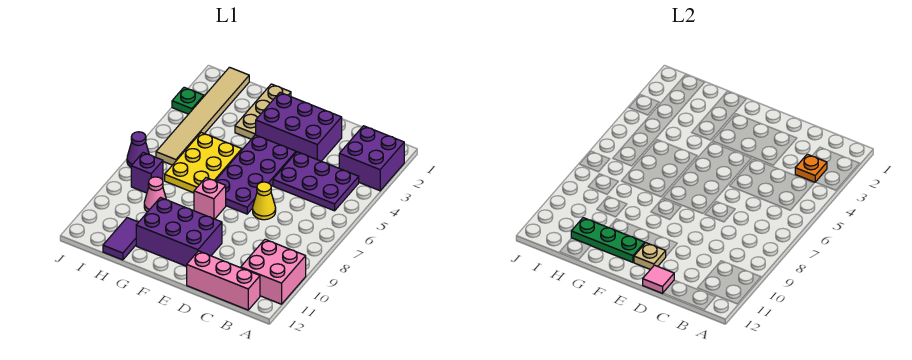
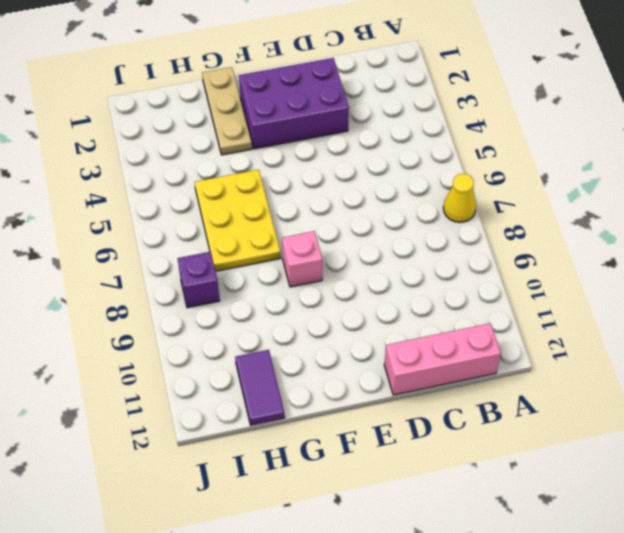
yellow 1x1 cone [443,174,476,222] -> yellow 1x1 cone moved to [253,182,276,220]
none -> purple 2x2 brick [339,126,404,191]
none -> pink 2x2 brick [241,239,306,304]
none -> purple 2x3 plate [273,152,359,211]

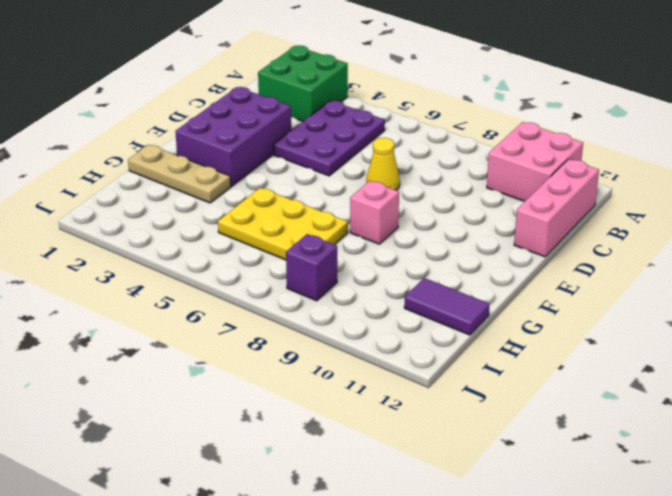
green 2x2 brick [258,45,348,122] -> purple 2x2 brick [339,126,404,191]
none -> purple 2x4 plate [216,135,296,214]
none -> purple 2x3 brick [136,198,222,266]
none -> pink 1x1 cone [144,177,166,212]

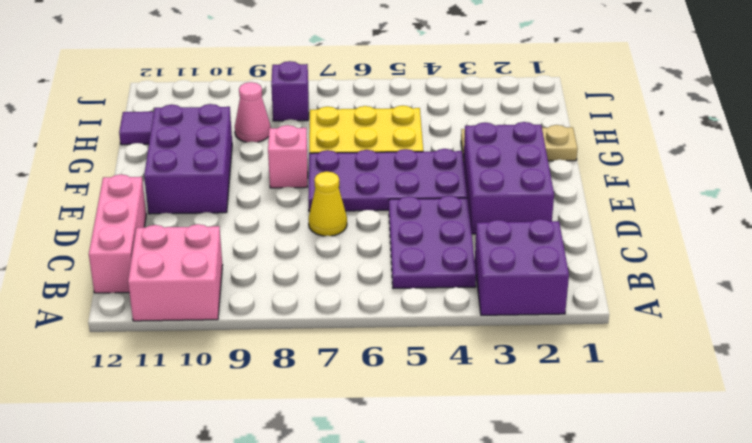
none -> tan 1x6 tile [156,67,249,165]
none -> green 1x1 plate [172,87,204,114]
none -> purple 1x1 cone [127,132,149,167]

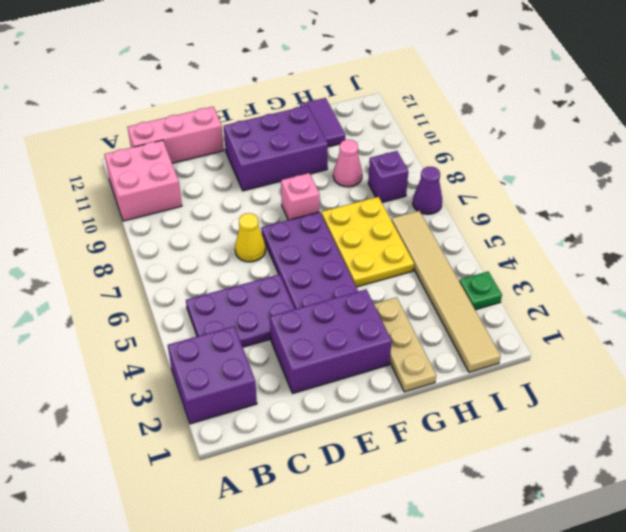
none -> orange 1x1 plate [795,154,827,182]
none -> pink 1x1 tile [643,265,674,293]
none -> tan 1x1 plate [634,243,666,270]

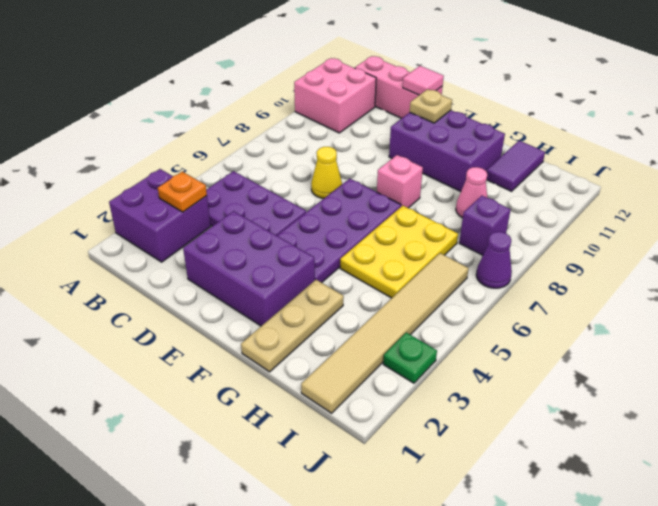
none -> green 1x3 plate [571,218,645,262]

